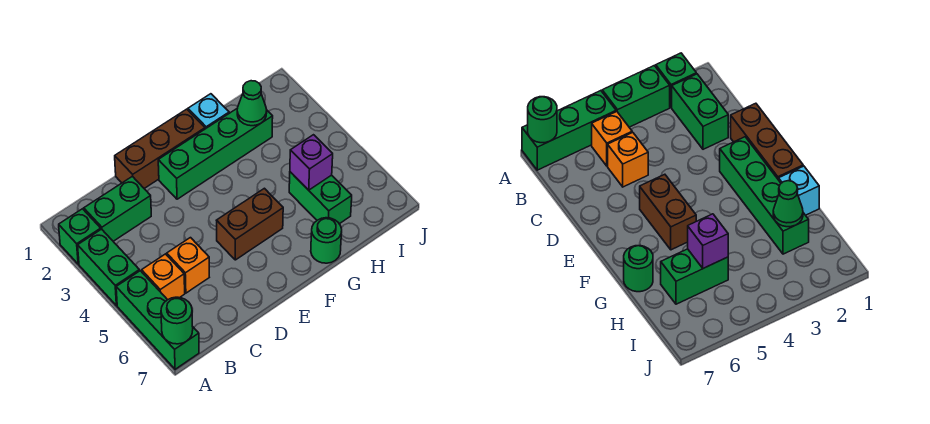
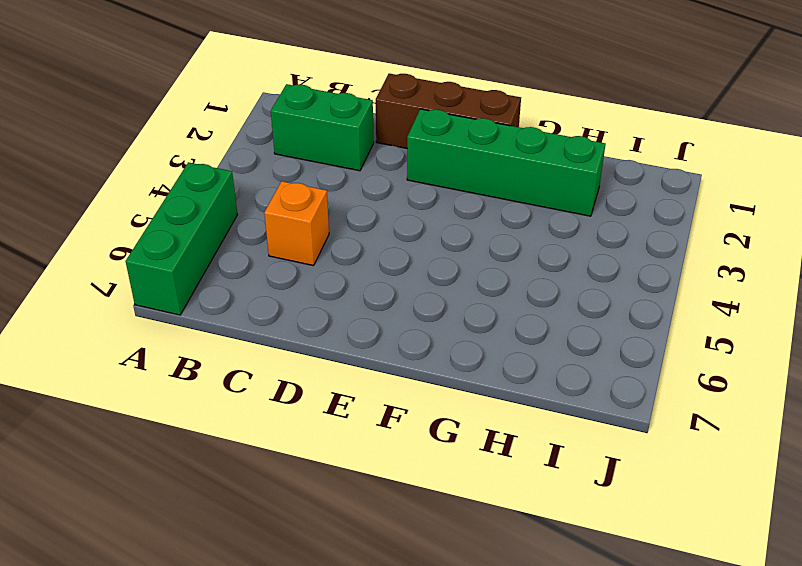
none -> green 1x1 brick [59,209,101,264]
none -> green 1x2 brick [78,229,139,306]
none -> orange 1x1 brick [142,254,185,300]

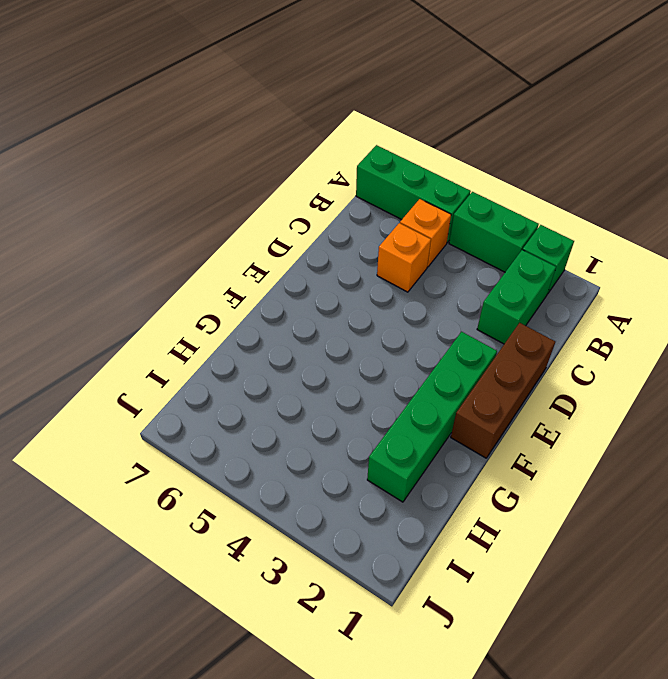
none -> brown 1x2 brick [216,188,283,260]
none -> cyan 1x1 brick [188,94,229,129]
none -> green 1x1 round brick [311,218,342,263]

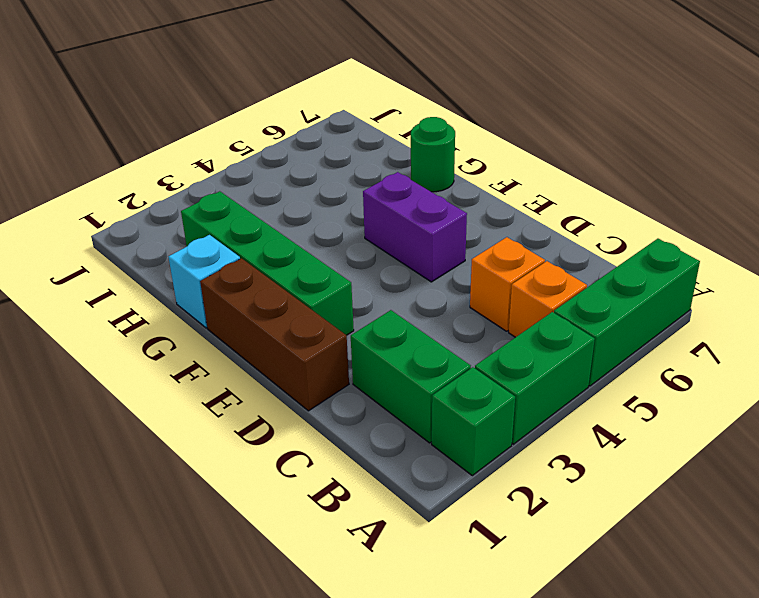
purple 1x2 brick [363,172,467,282] -> brown 1x2 brick [216,188,283,260]
none -> green 1x2 brick [289,172,352,224]
none -> green 1x1 round brick [161,297,193,344]
none -> green 1x1 cone [237,81,267,126]

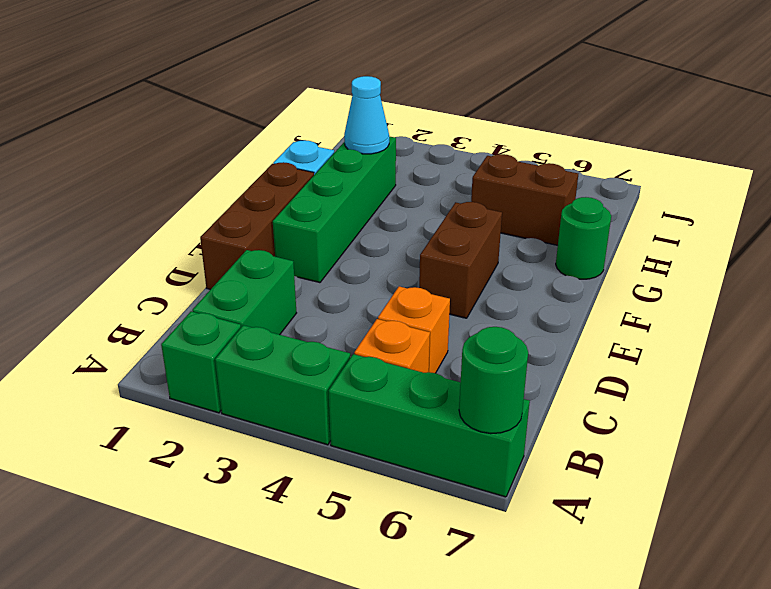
cyan 1x1 cone [344,76,389,154] -> green 1x1 cone [237,81,267,126]
brown 1x2 brick [471,154,578,245] -> green 1x2 brick [289,172,352,224]
none -> purple 1x1 brick [290,135,333,190]

